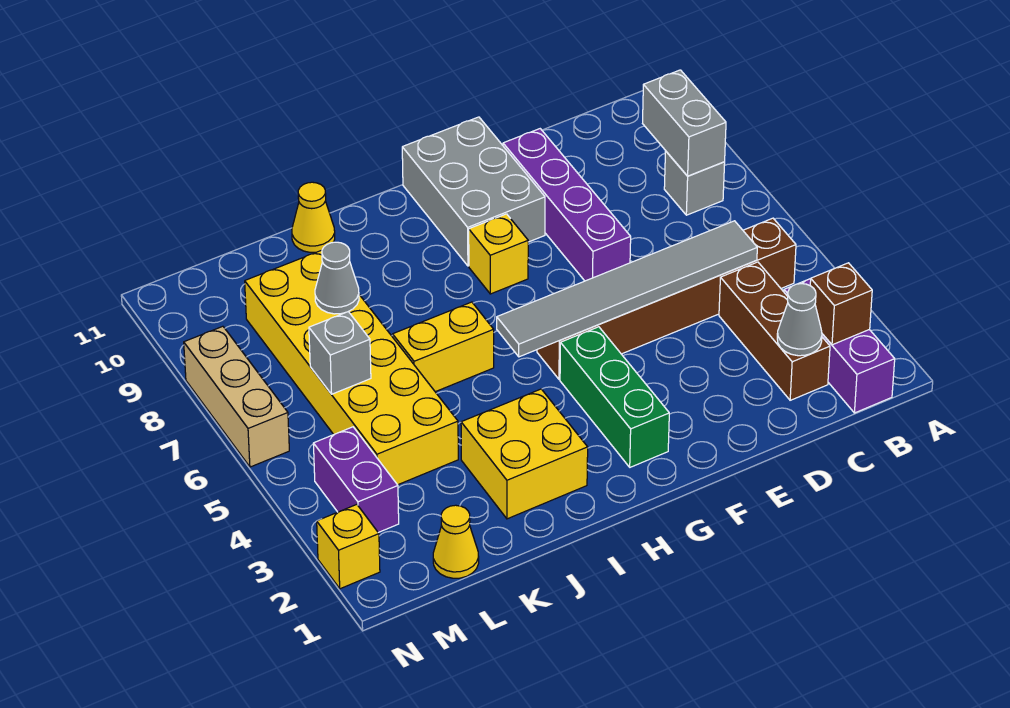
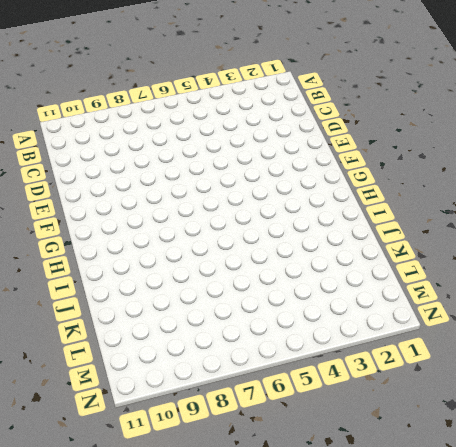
none -> purple 1x3 brick [784,279,895,413]
none -> brown 1x6 brick [537,218,796,379]
none -> grey 1x1 brick [664,151,725,215]

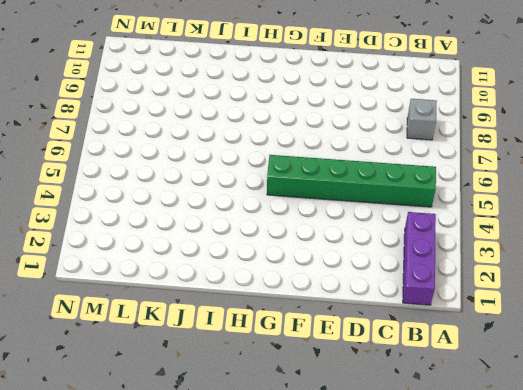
green 1x6 brick [267,155,436,207] -> brown 1x6 brick [537,218,796,379]
none -> brown 1x3 brick [719,262,830,400]
none -> purple 1x4 brick [503,129,631,281]
none -> grey 2x3 brick [402,117,545,266]

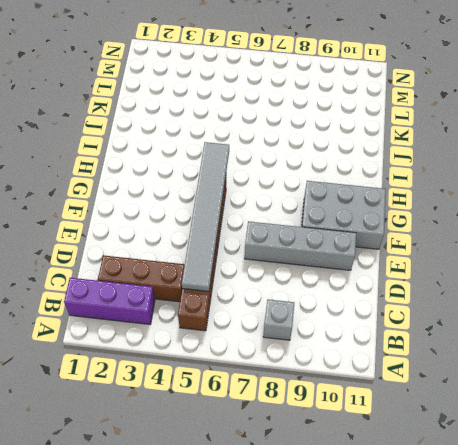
grey 1x4 brick [245,221,356,270] -> purple 1x4 brick [503,129,631,281]
none -> green 1x3 brick [560,327,669,467]
none -> yellow 1x1 brick [469,214,528,294]
none -> yellow 2x2 brick [461,389,588,519]

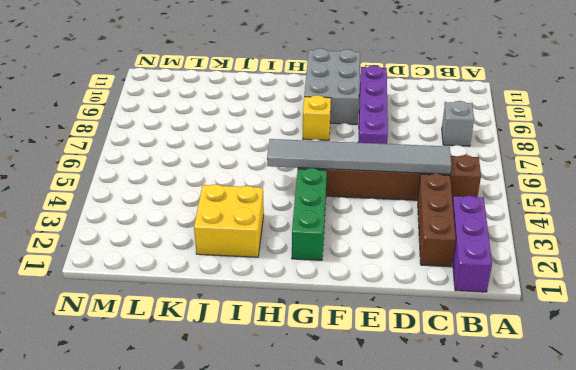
none -> yellow 1x2 brick [393,302,494,392]
none -> yellow 1x1 cone [292,182,335,252]
none -> yellow 2x6 brick [245,250,458,485]

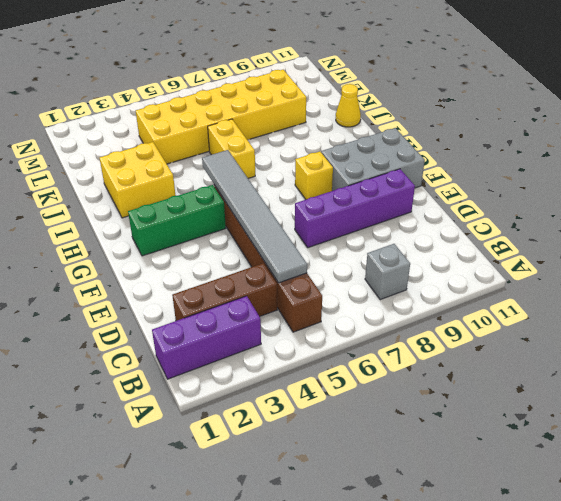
none -> yellow 1x1 cone [433,505,479,578]
none -> purple 1x2 brick [313,427,399,532]
none -> yellow 1x1 brick [317,504,380,589]

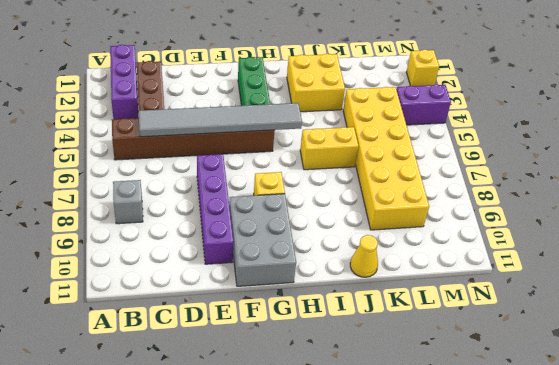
purple 1x2 brick [396,85,451,125] -> purple 1x2 brick turned to [313,427,399,532]
none -> yellow 1x1 cone [433,505,479,578]
none -> tan 1x3 brick [184,326,289,467]
none -> brown 1x1 brick [810,263,872,345]

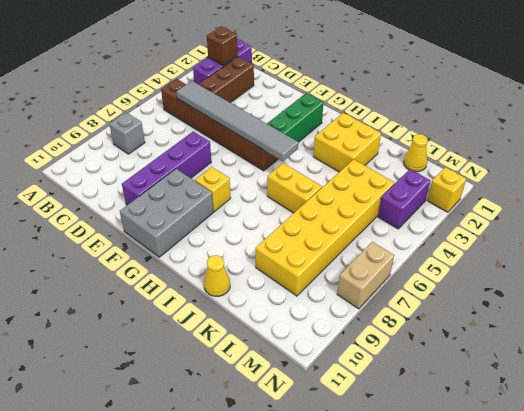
tan 1x2 brick [337,242,394,309] -> tan 1x3 brick [184,326,289,467]
none -> grey 1x2 brick [643,70,726,176]
none -> grey 1x1 cone [777,284,822,356]
none -> grey 1x1 cone [315,242,359,314]

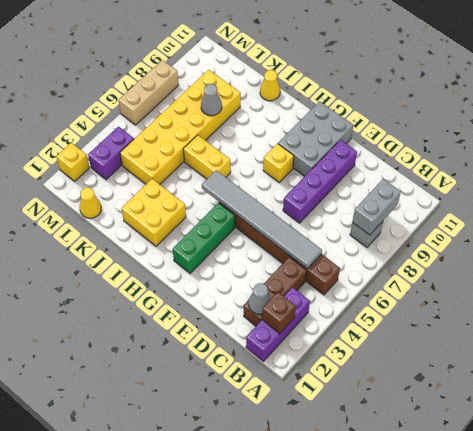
none -> grey 1x1 brick [309,312,371,394]

